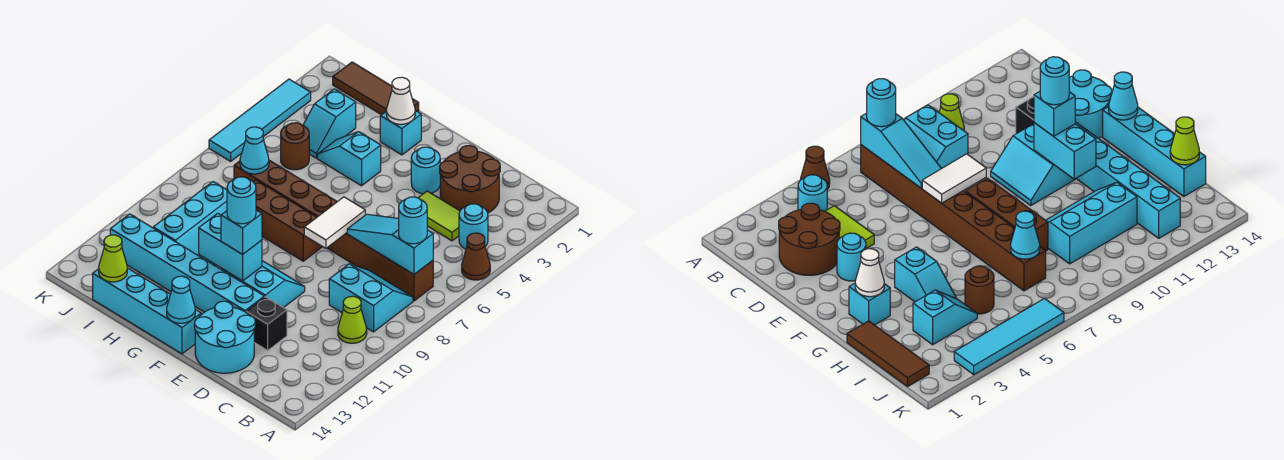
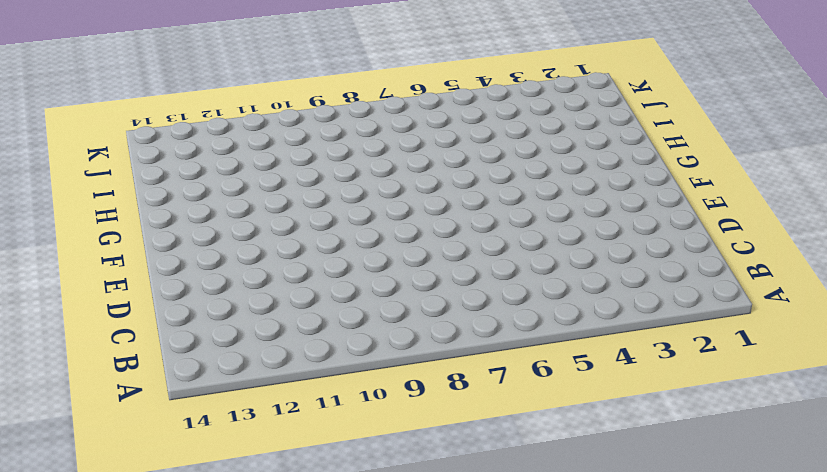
none -> brown 1x1 cone [462,233,490,280]
none -> cyan 1x1 round brick [459,204,488,249]
none -> brown 1x8 brick [234,160,433,301]
none -> cyan 2x2 slope [329,264,413,332]

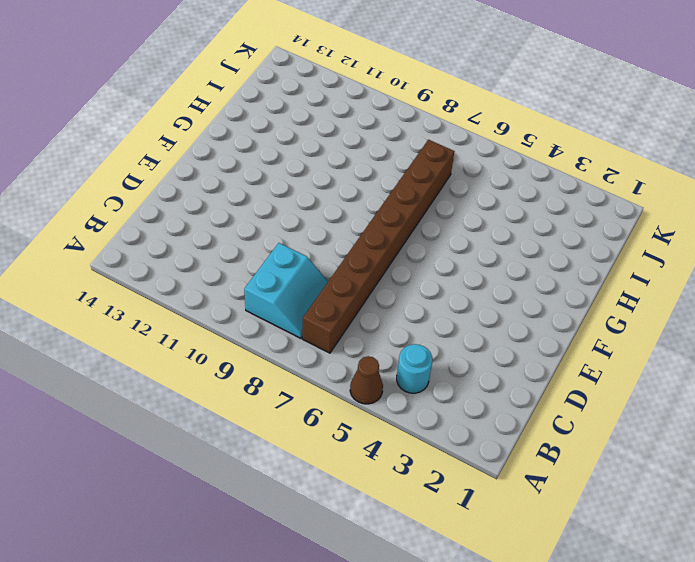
none -> lime 1x1 cone [338,296,367,343]
none -> brown 2x2 round brick [440,145,500,213]
none -> lime 1x2 tile [418,191,460,241]
none -> black 1x1 brick [246,297,287,350]

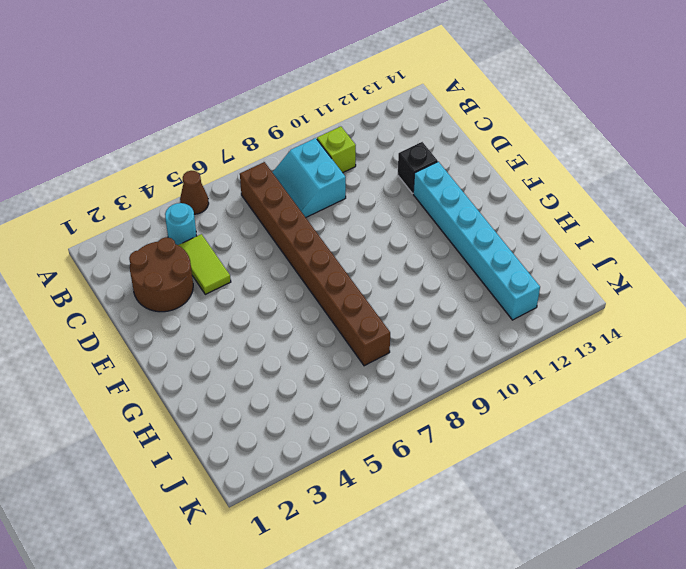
lime 1x1 brick [317,126,356,173] -> lime 1x1 cone [338,296,367,343]
none -> cyan 2x2 round brick [195,301,255,373]
none -> cyan 1x1 round brick [411,147,440,194]
none -> cyan 2x2 slope [221,261,305,308]
none -> brown 1x3 brick [253,180,322,261]

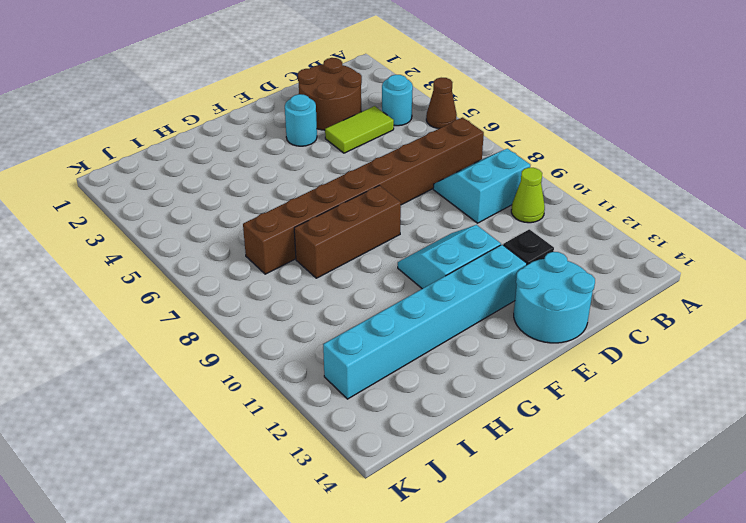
none -> cyan 1x4 brick [93,268,201,354]
none -> cyan 1x1 brick [380,111,421,155]
none -> cyan 1x2 slope [317,132,381,186]
none -> brown 1x3 tile [333,62,419,115]

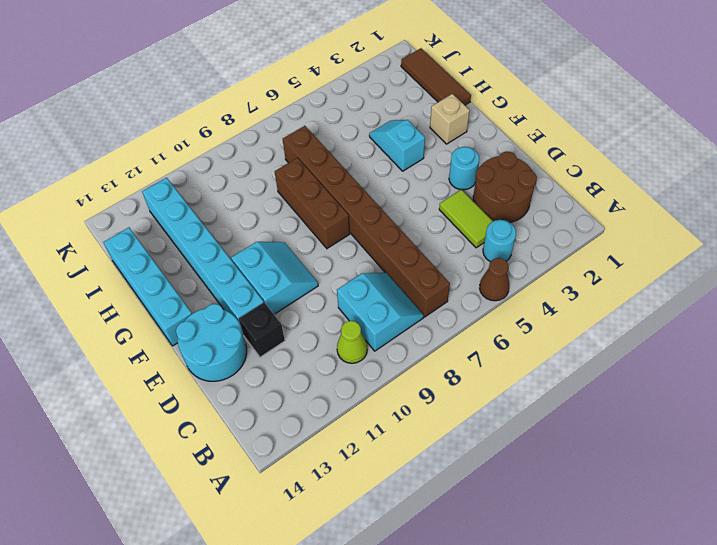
tan 1x1 brick [430,94,470,144] -> cyan 1x1 brick [380,111,421,155]
none -> cyan 2x3 slope [153,182,227,266]
none -> cyan 1x2 slope [303,89,356,158]
none -> brown 1x1 round brick [281,123,309,170]
none -> cyan 1x4 tile [209,79,311,161]

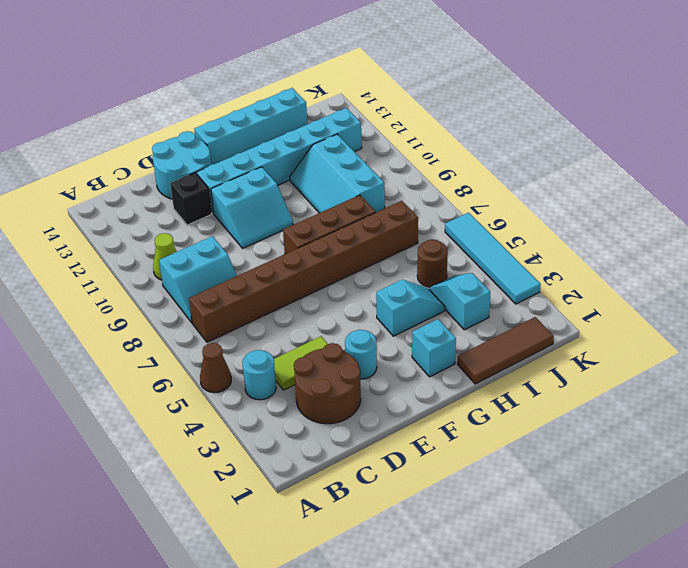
none -> cyan 1x3 slope [347,214,433,274]
none -> white 1x2 tile [304,197,365,248]
none -> cyan 1x2 brick [199,213,262,281]
none -> cyan 1x1 cone [167,276,195,323]

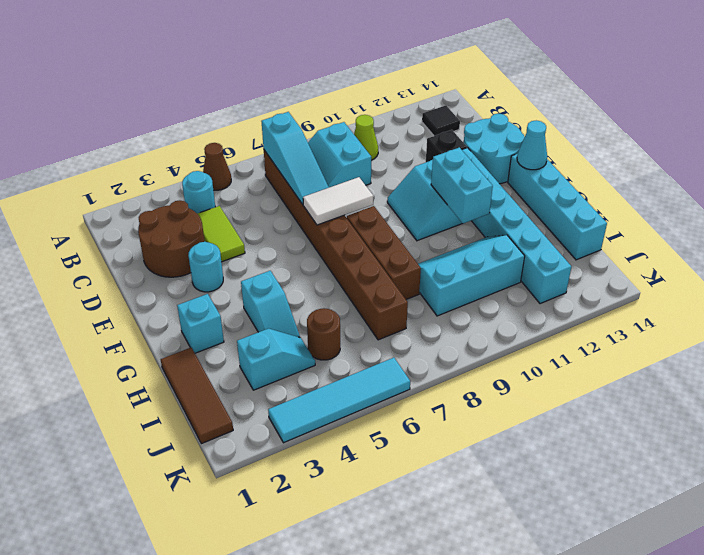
black 1x1 tile [422,105,460,136] -> none
none -> white 1x1 cone [386,77,415,124]
none -> cyan 1x1 cone [240,127,269,174]
none -> lime 1x1 cone [99,235,127,282]
none -> cyan 1x1 round brick [399,197,427,244]

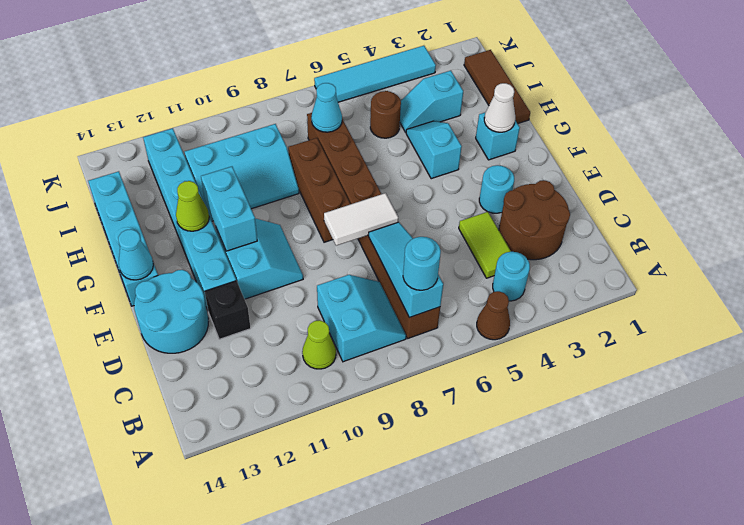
lime 1x1 cone [176,181,209,231] -> lime 1x1 cone moved to [99,235,127,282]
none -> cyan 1x1 brick [221,210,262,254]
none -> cyan 1x1 round brick [227,177,256,224]

